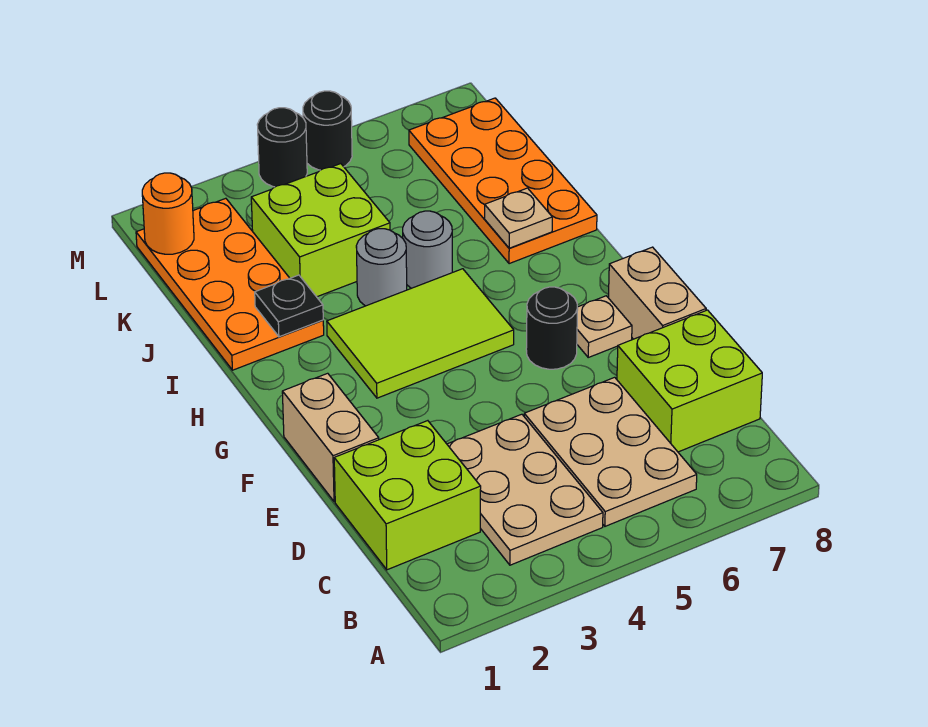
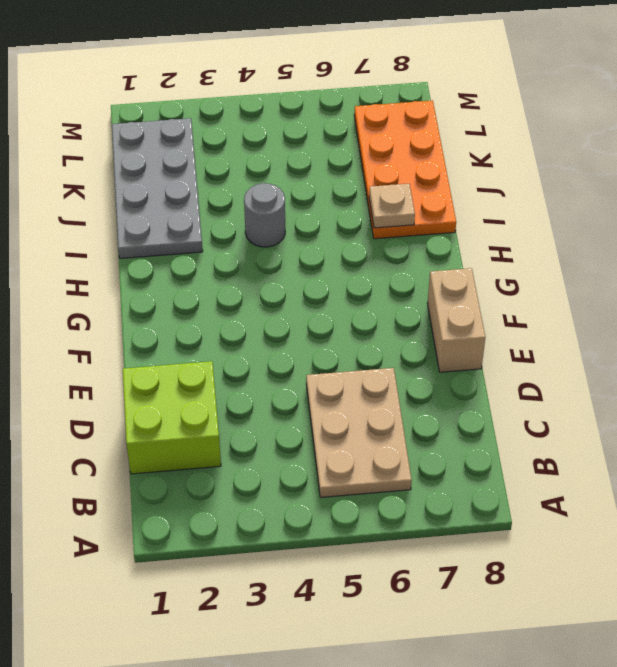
grey 2x4 plate [112,118,203,258] -> orange 2x4 plate [136,198,324,370]
none -> tan 2x3 plate [447,414,603,565]
none -> lime 2x2 brick [617,310,762,452]
none -> tan 1x2 brick [282,373,379,502]

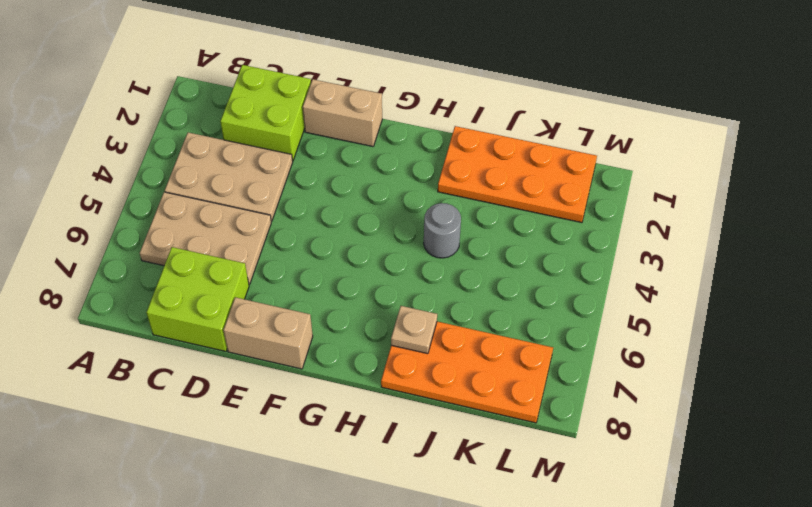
none -> black 1x1 round brick [526,287,578,369]
none -> tan 1x1 plate [577,296,632,357]
none -> lime 2x3 tile [327,269,514,398]

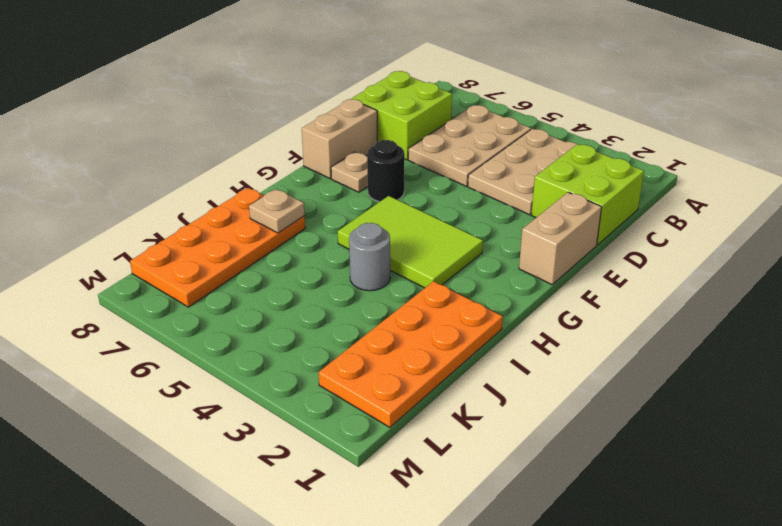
none -> grey 1x1 round brick [403,211,452,288]
none -> lime 2x2 brick [251,164,390,297]
none -> black 1x1 round brick [257,108,307,187]

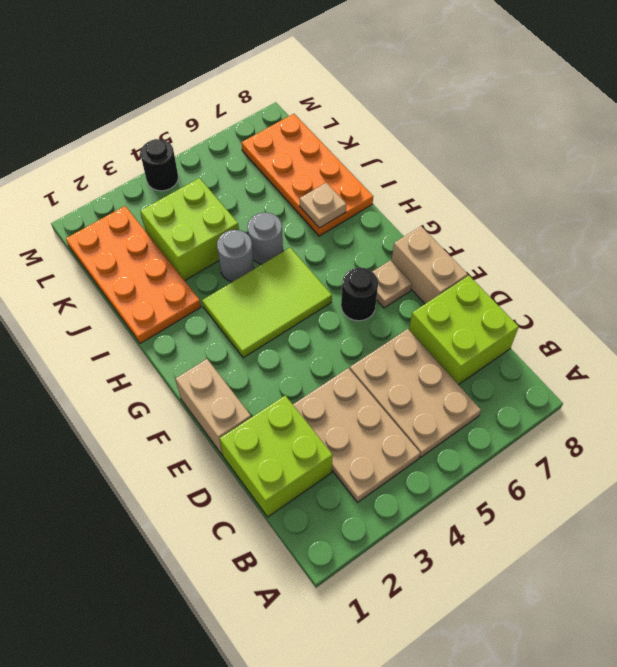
none -> black 1x1 round brick [303,91,352,170]
none -> black 1x1 plate [255,275,323,337]
none -> orange 1x1 round brick [142,173,194,254]

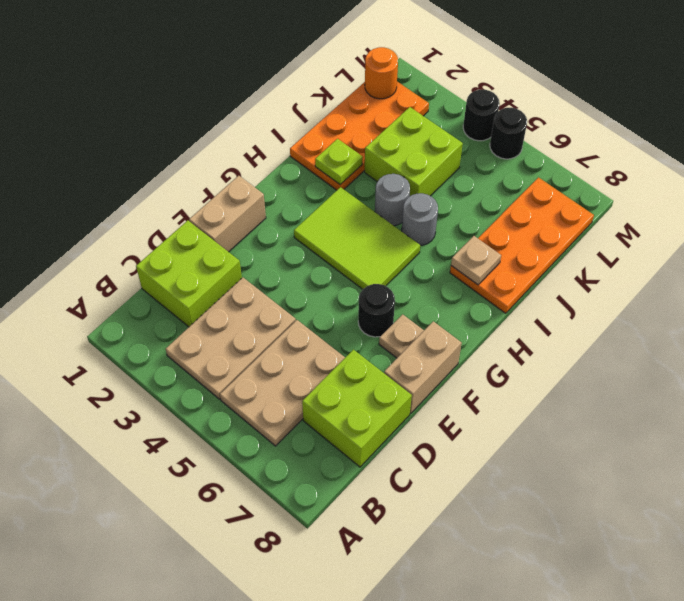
lime 1x1 plate [315,139,363,185] -> black 1x1 plate [255,275,323,337]

